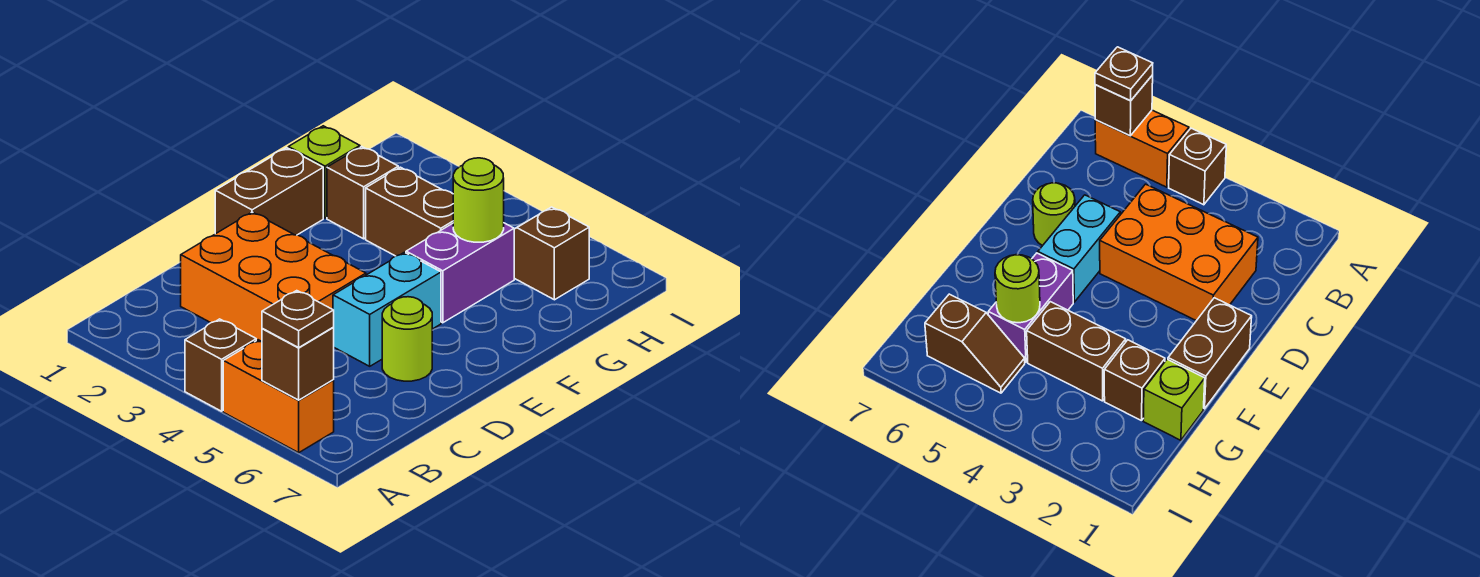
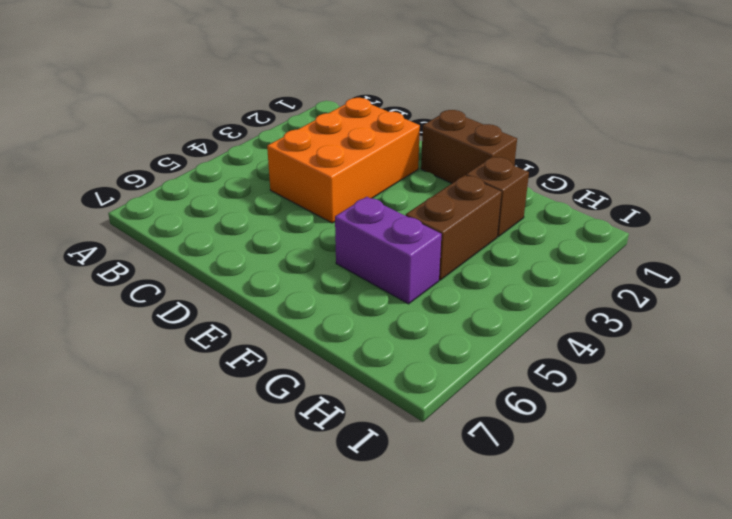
none -> brown 1x1 brick [185,319,256,411]
none -> orange 1x2 brick [223,340,334,453]
none -> cyan 1x2 brick [333,252,441,366]

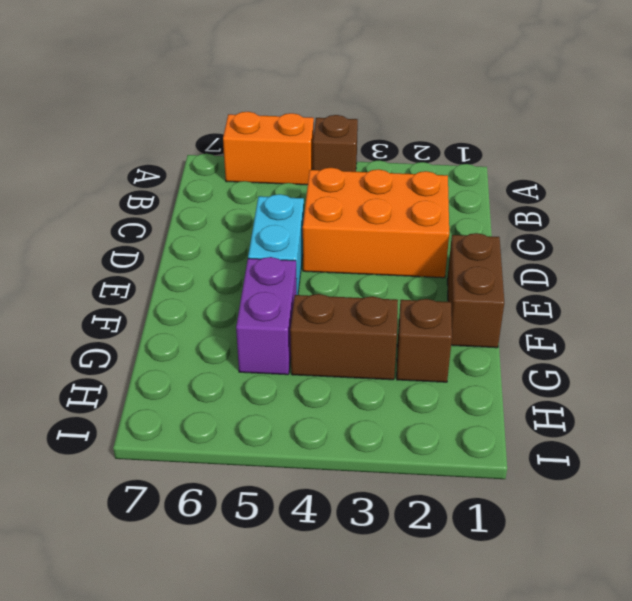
none -> lime 1x1 round brick [382,297,432,381]
none -> lime 1x1 brick [288,126,360,218]
none -> brown 1x2 slope [514,207,589,300]

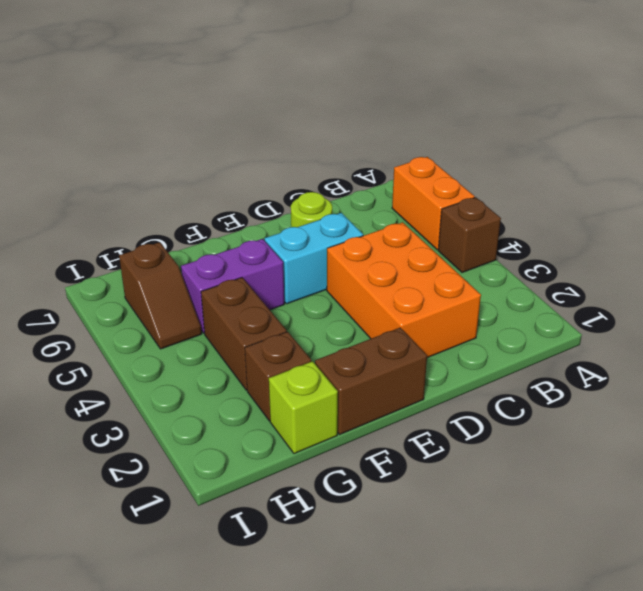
none -> brown 1x1 brick [262,328,334,400]
none -> lime 1x1 round brick [453,158,504,242]
none -> brown 1x1 plate [262,291,334,348]

